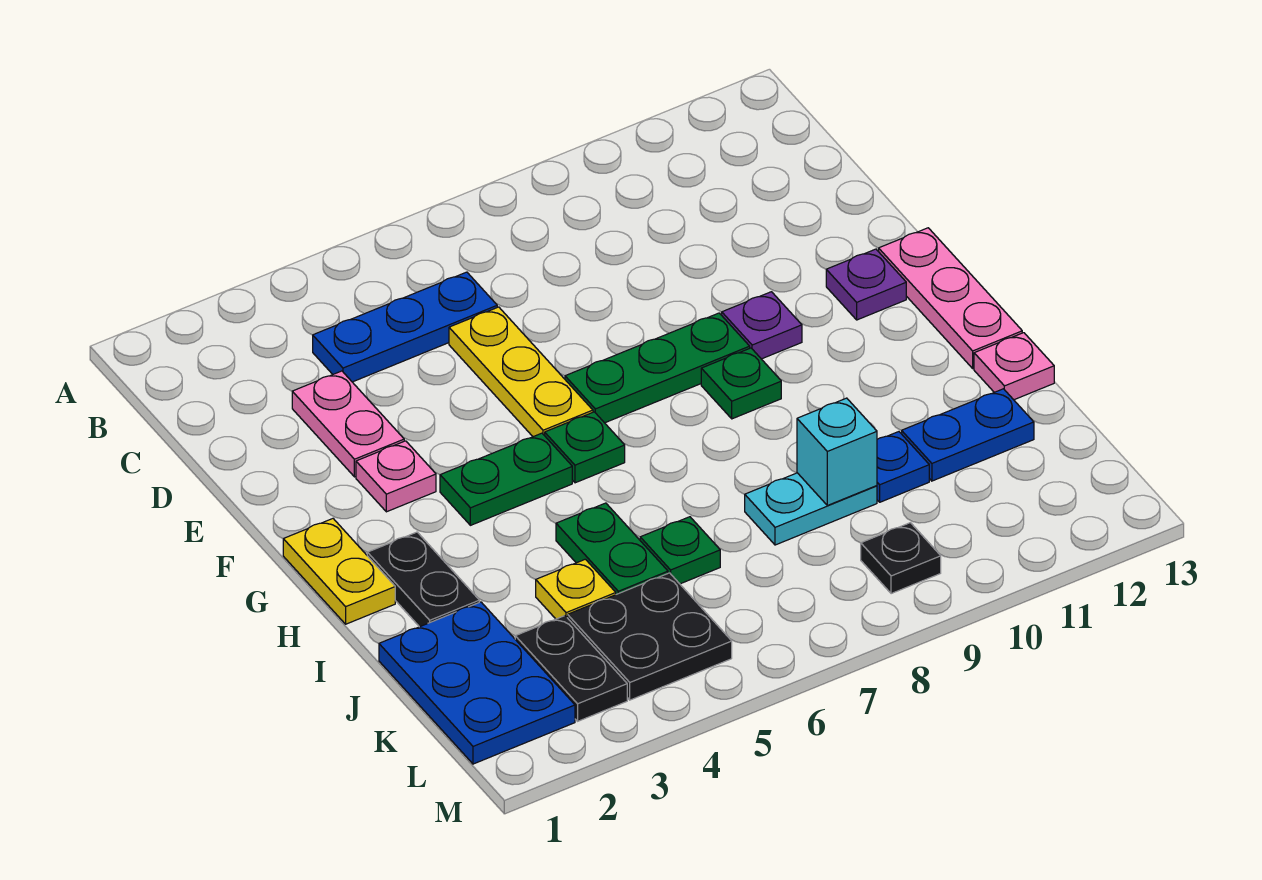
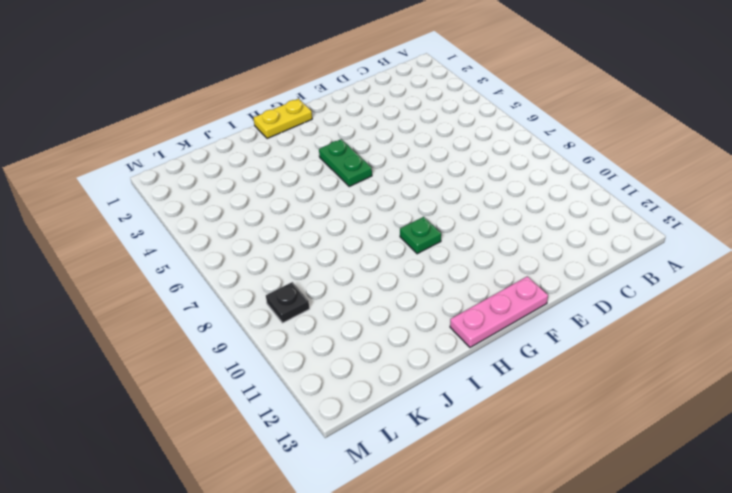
none -> blue 1x3 plate [313,272,497,382]
none -> pink 1x2 plate [292,371,404,477]
none -> yellow 1x3 plate [449,307,593,437]

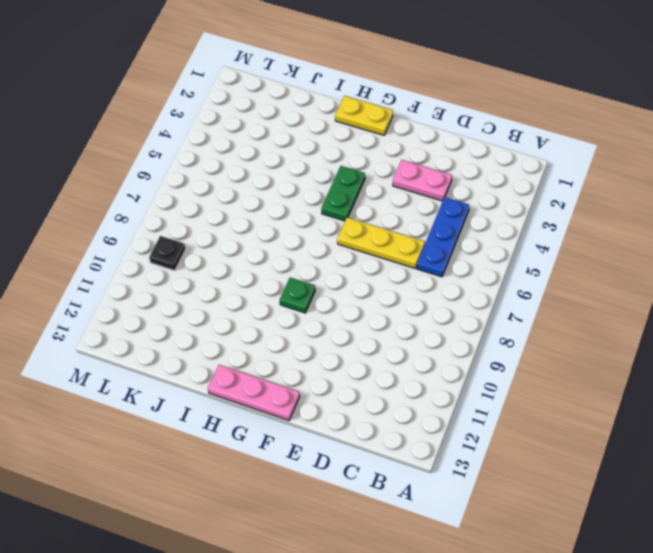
none -> pink 1x1 plate [356,441,436,512]
none -> green 1x3 plate [565,313,750,423]
none -> purple 1x1 plate [722,292,802,359]

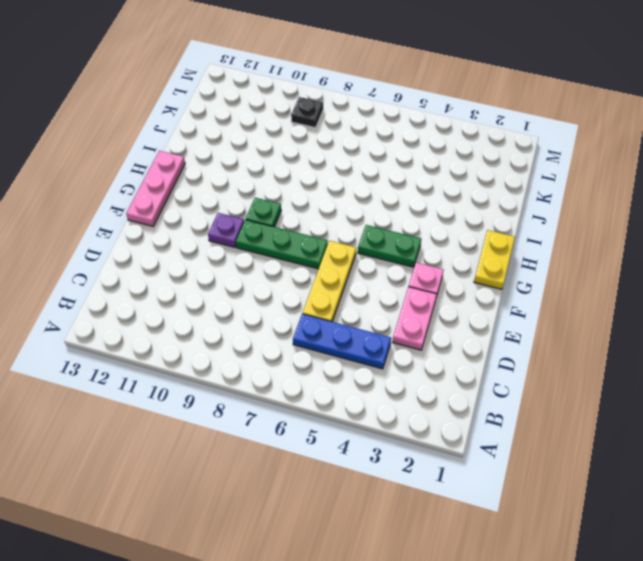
none -> purple 1x1 plate [826,249,906,320]
none -> green 1x1 plate [545,412,625,483]
none -> black 1x2 plate [367,532,479,627]

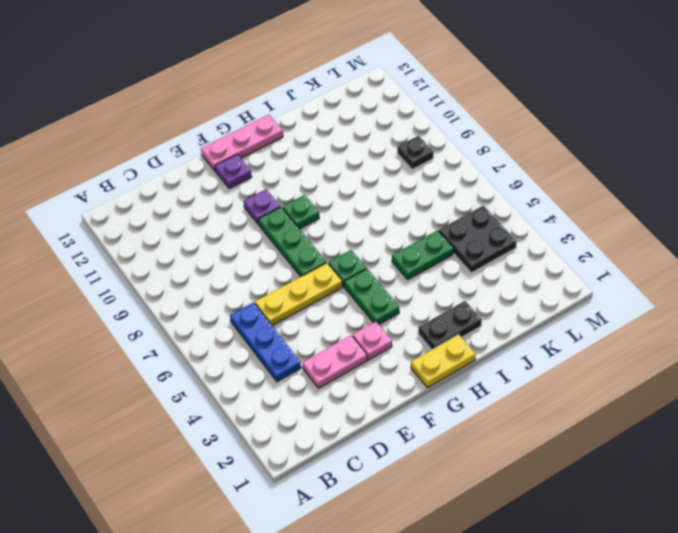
none -> pink 1x1 plate [974,333,1054,400]
none -> blue 2x3 plate [379,602,575,764]
none -> yellow 1x1 plate [536,559,616,619]

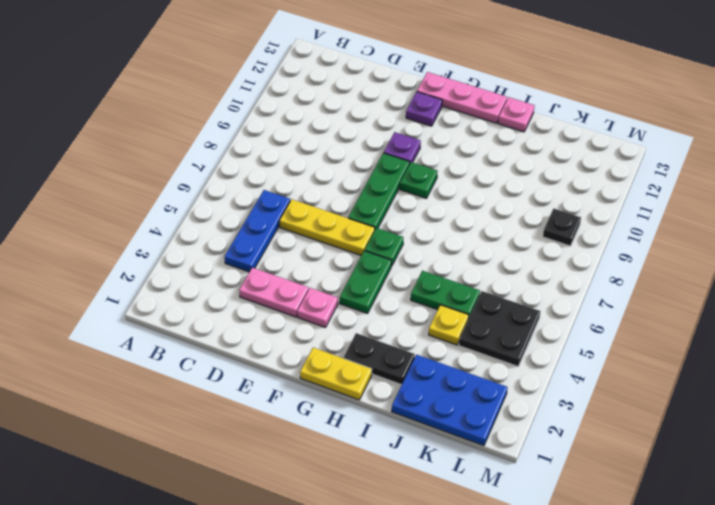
none -> green 1x1 plate [640,517,720,584]
none -> cyan 1x2 plate [745,473,877,545]
none -> blue 1x1 plate [877,432,929,502]

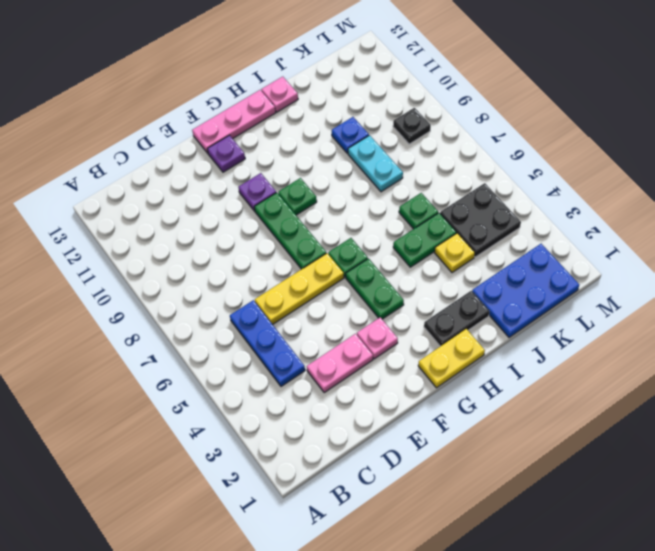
none -> blue 1x2 plate [902,389,1034,481]
none -> black 1x2 plate [515,616,627,721]
none -> cyan 1x1 brick [797,398,877,505]

